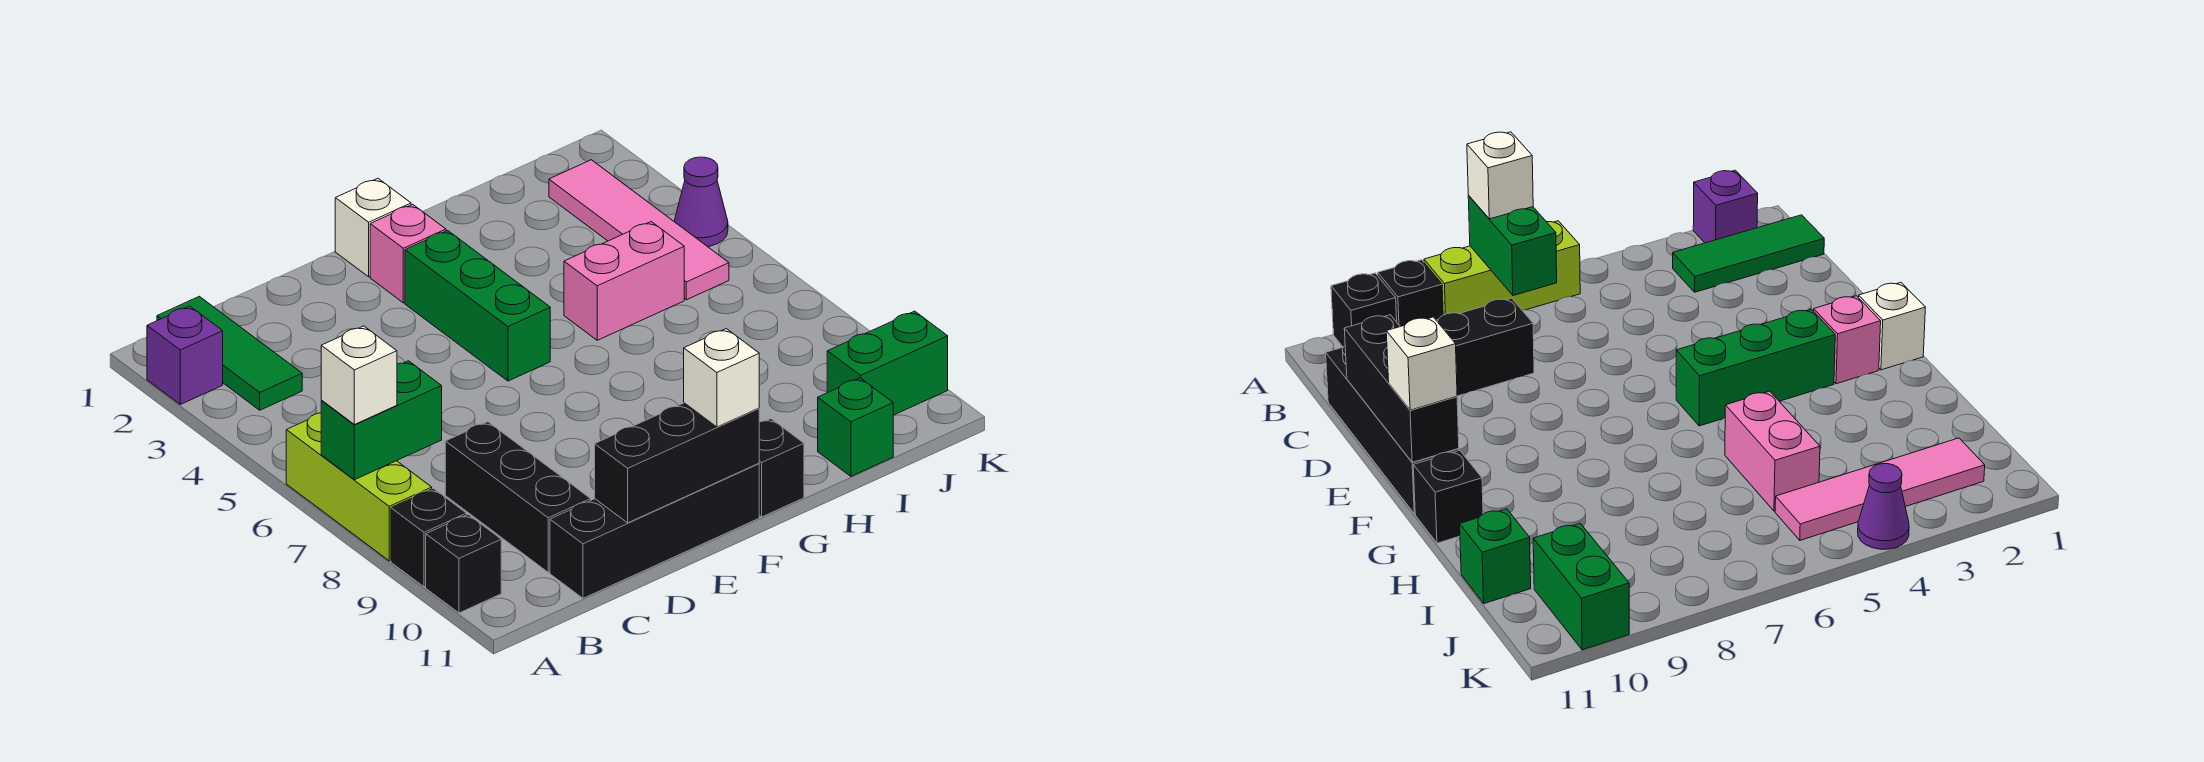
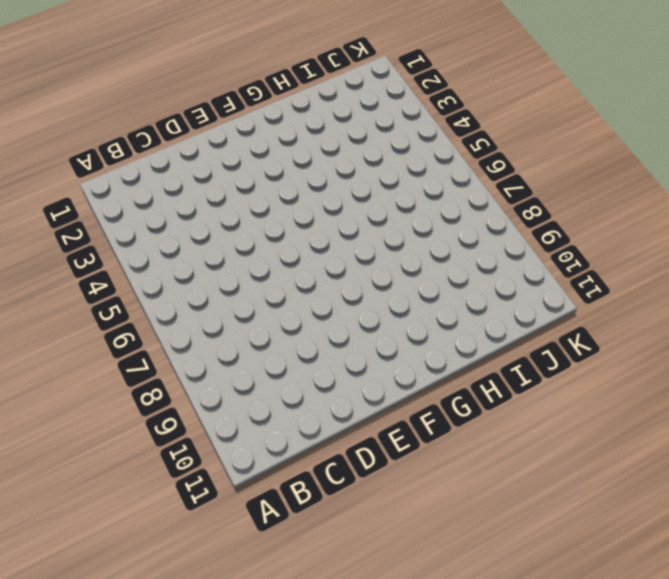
none -> purple 1x1 brick [147,306,223,404]
none -> lime 1x3 brick [286,413,432,561]
none -> black 1x1 brick [391,488,467,587]

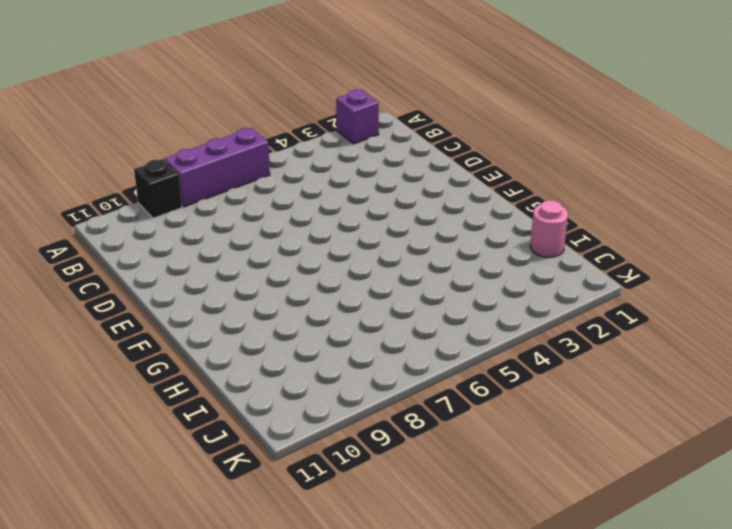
purple 1x3 brick [165,128,270,207] -> lime 1x3 brick [286,413,432,561]
pink 1x1 round brick [530,200,568,257] -> none
none -> black 1x1 brick [426,515,501,613]
none -> green 1x3 tile [157,296,302,410]
none -> black 1x3 brick [445,422,591,572]

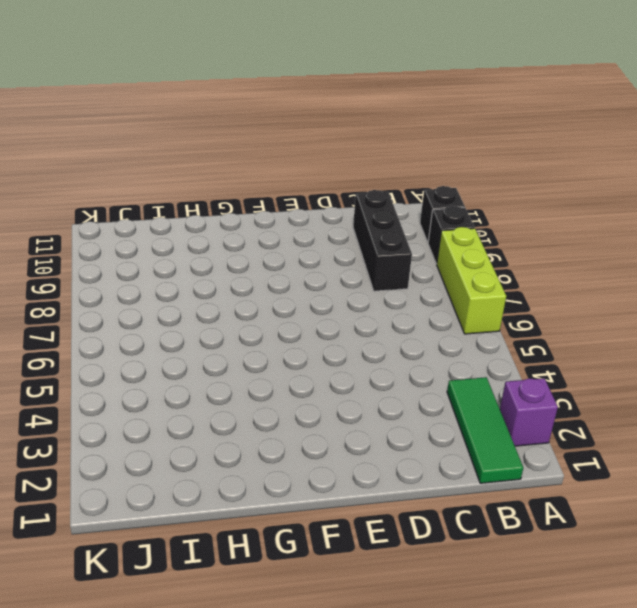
none -> black 1x4 brick [550,463,759,598]
none -> white 1x1 brick [335,178,411,277]
none -> pink 1x1 brick [370,204,446,303]

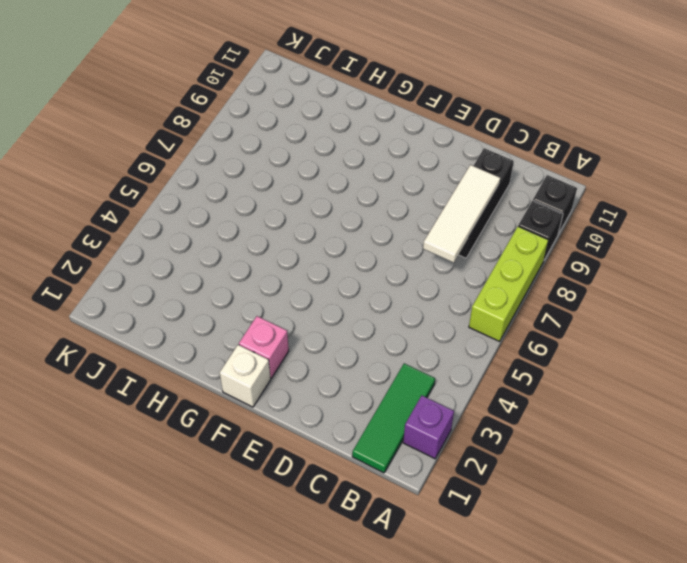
white 1x3 tile [423,165,500,263] -> none
none -> black 1x4 brick [550,463,759,598]
none -> green 1x3 brick [405,230,550,381]
none -> black 1x1 brick [759,419,804,517]

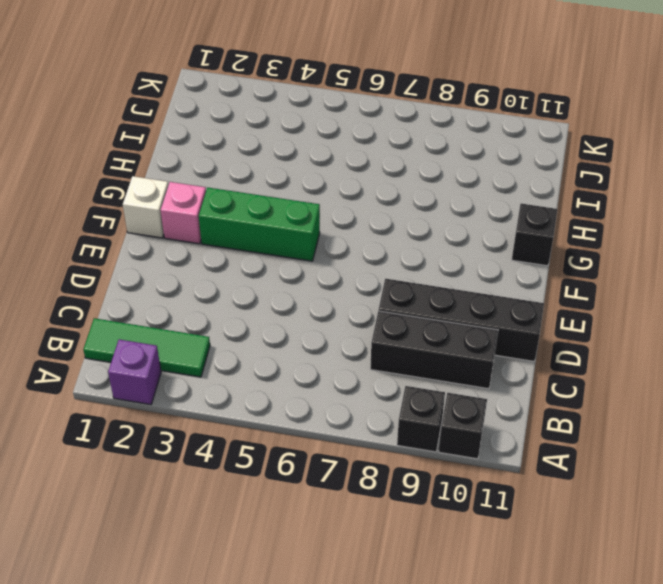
black 1x4 brick [378,279,544,361] -> black 1x4 brick turned to [550,463,759,598]
none -> lime 1x3 brick [286,413,432,561]
none -> pink 1x2 brick [564,222,684,340]
none -> green 1x1 brick [818,378,893,476]

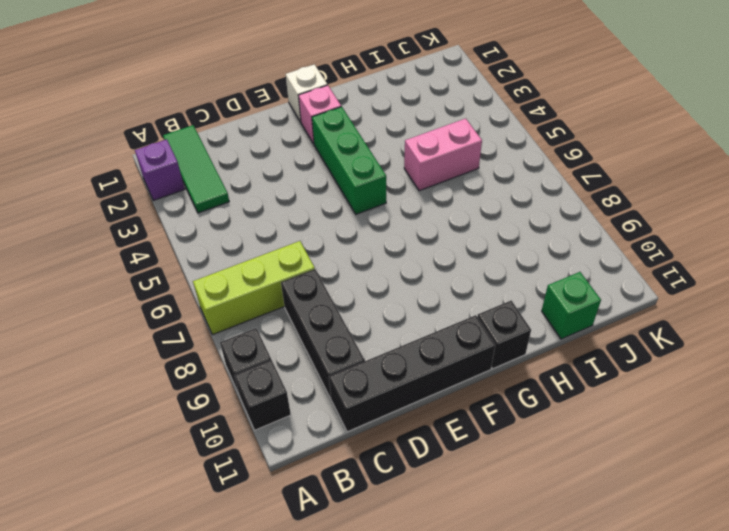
lime 1x3 brick [193,241,315,335] -> lime 1x3 brick turned to [286,413,432,561]
none -> pink 1x4 tile [549,160,729,300]
none -> green 1x2 brick [827,311,948,415]
none -> purple 1x1 cone [674,157,728,247]

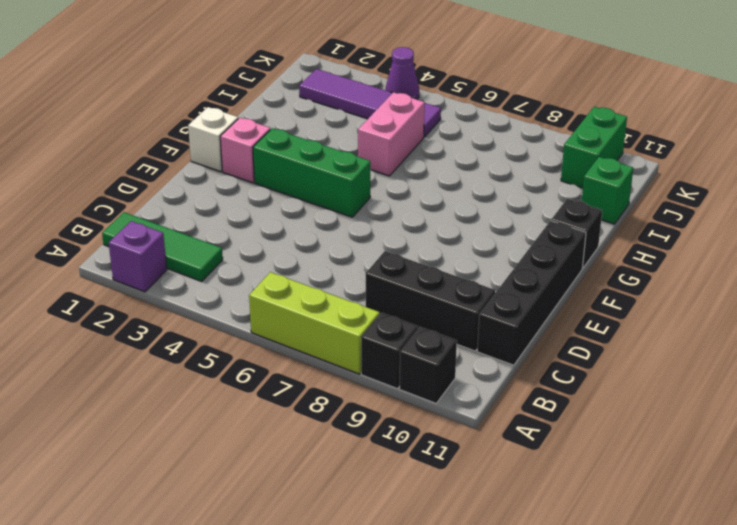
purple 1x4 tile [299,69,441,137] -> pink 1x4 tile [549,160,729,300]
none -> green 1x2 brick [321,361,442,480]
none -> black 1x3 brick [595,403,759,523]
none -> white 1x1 brick [321,326,397,425]

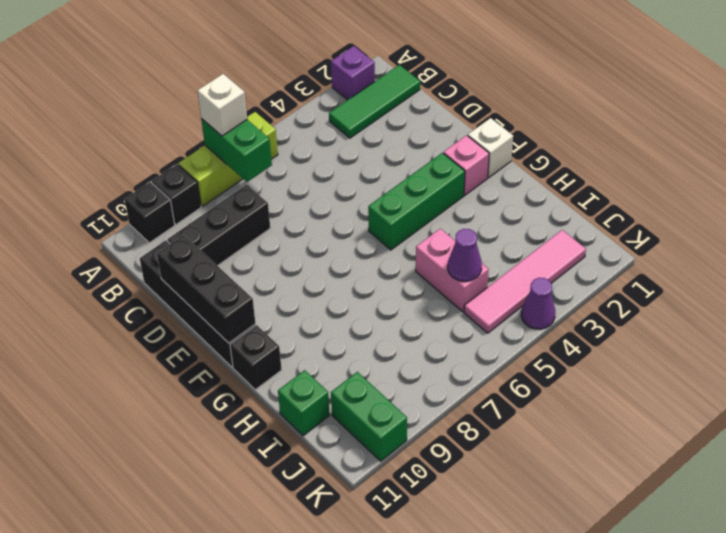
purple 1x1 cone [448,229,482,281] -> none
none -> white 1x1 brick [684,329,759,427]

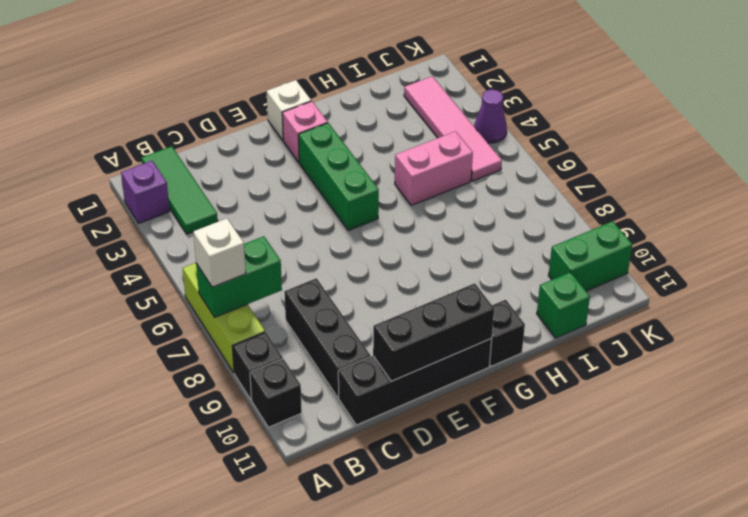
none -> white 1x1 brick [684,329,759,427]

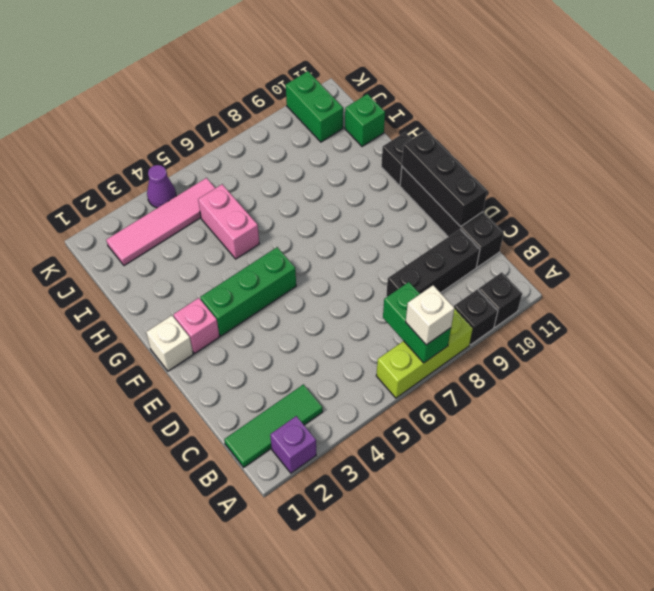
none -> white 1x1 brick [684,329,759,427]

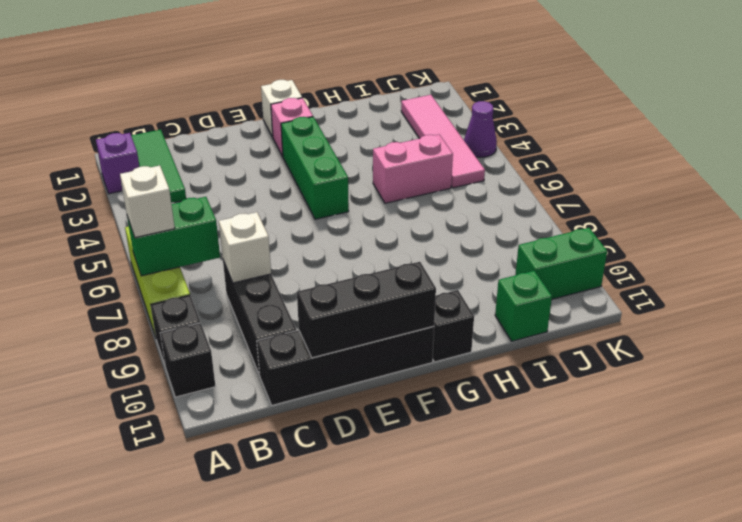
white 1x1 brick [219,212,271,283] -> white 1x1 brick moved to [684,329,759,427]

